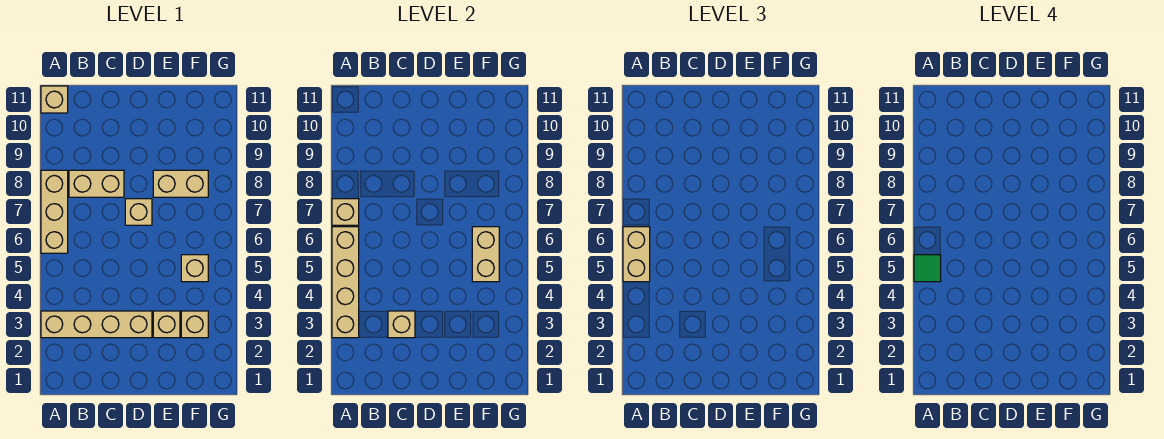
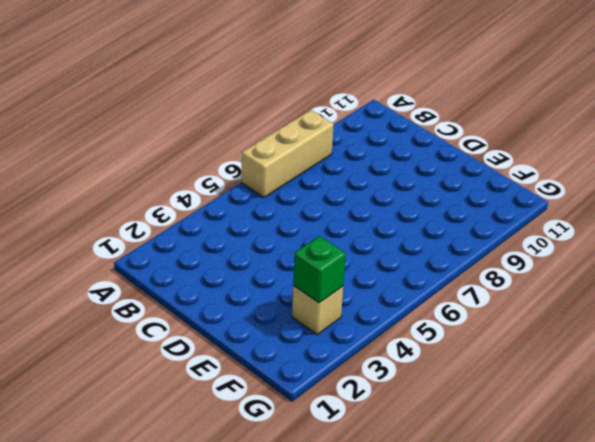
green 1x1 brick [293,236,346,303] -> none
none -> tan 1x4 brick [41,311,152,338]
none -> tan 1x1 brick [41,86,68,113]
none -> tan 1x2 brick [69,170,124,197]

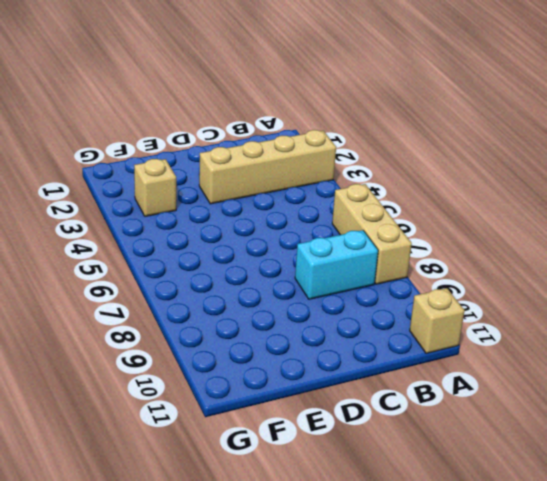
cyan 1x2 brick [295,230,378,299] -> tan 1x2 brick [69,170,124,197]
none -> tan 1x1 brick [125,199,152,225]
none -> tan 1x1 brick [153,311,180,338]
none -> tan 1x2 brick [153,170,208,197]

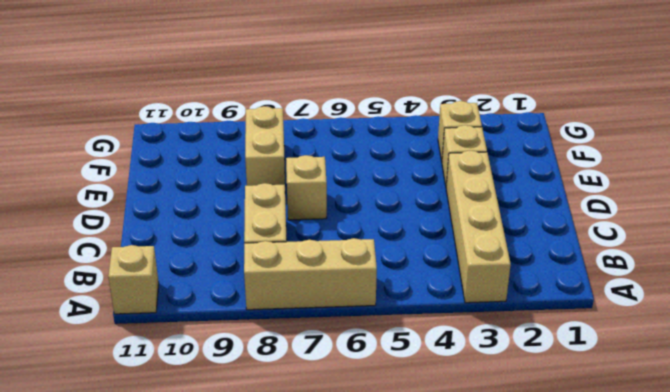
none -> tan 1x1 brick [181,255,208,282]
none -> tan 1x4 brick [332,227,359,338]
none -> tan 1x1 brick [332,199,359,225]

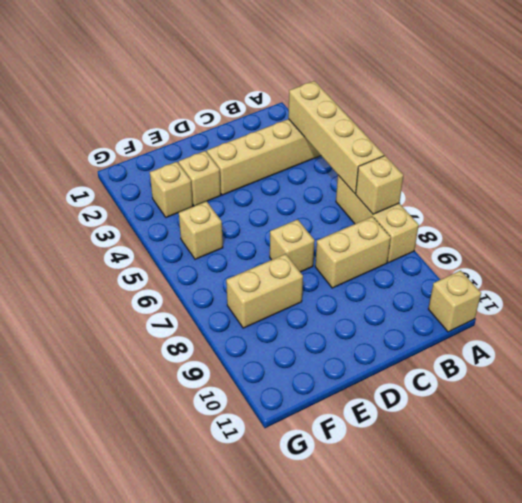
none -> tan 1x1 brick [388,311,415,338]
none -> tan 1x2 brick [472,227,499,282]
none -> tan 1x2 brick [623,227,650,282]

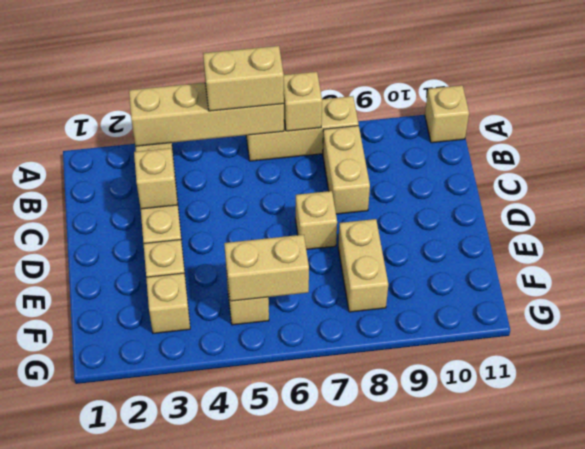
none -> green 1x1 tile [914,255,941,282]

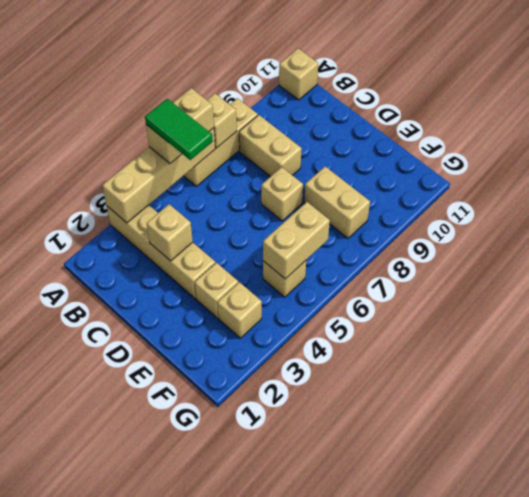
green 1x2 tile [145,99,213,160] -> green 1x1 tile [914,255,941,282]

